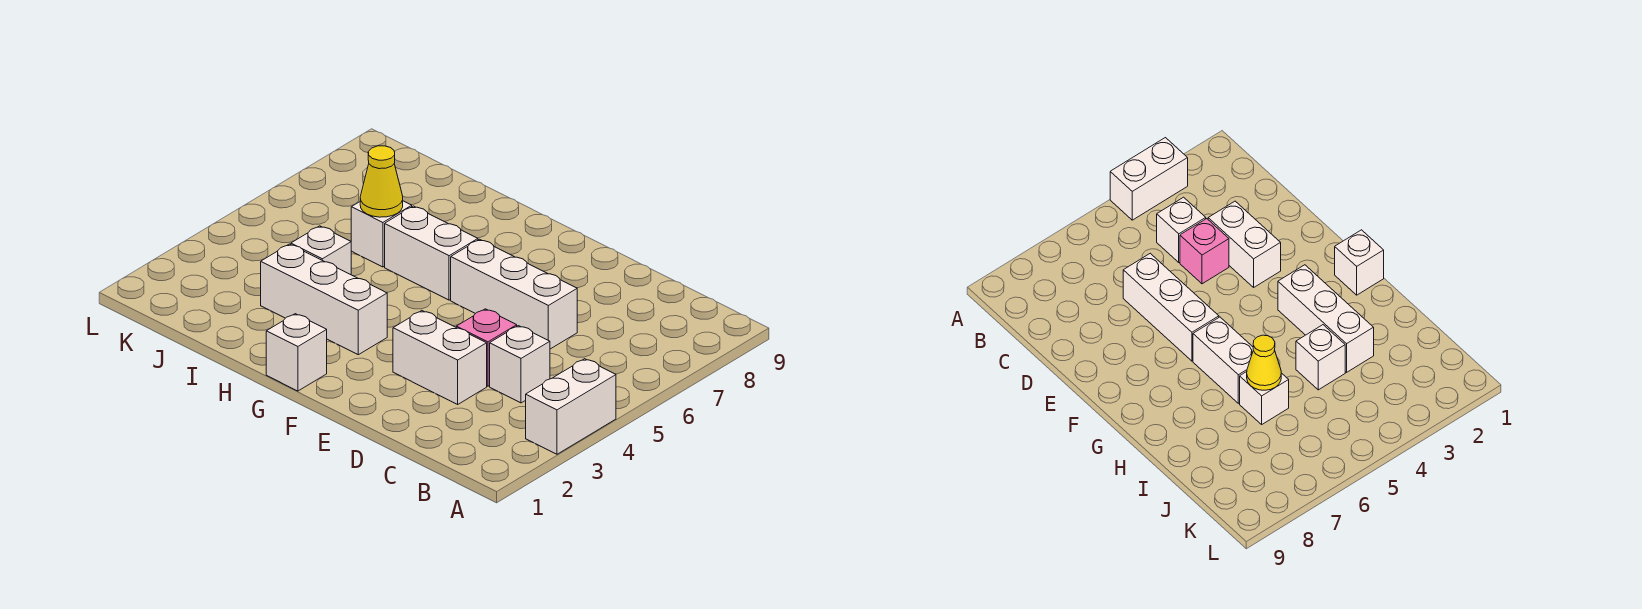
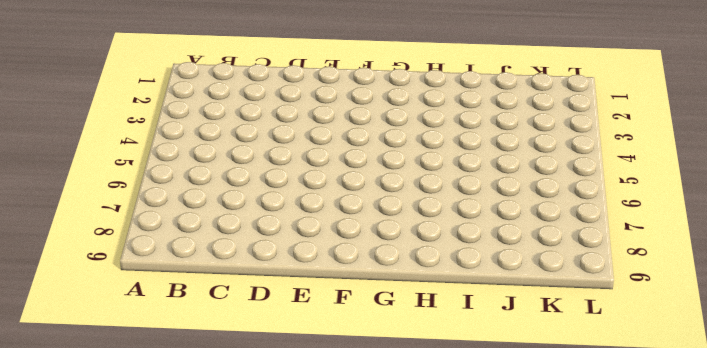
none -> white 1x2 brick [526,359,616,454]
none -> white 1x1 brick [490,326,550,403]

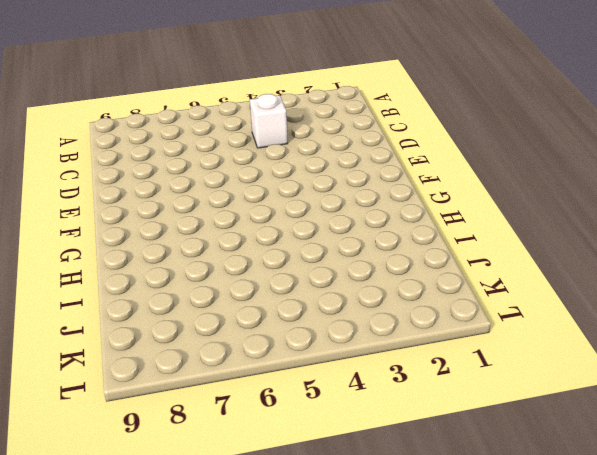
none -> white 1x2 brick [526,359,616,454]
none -> white 1x2 brick [393,311,487,404]

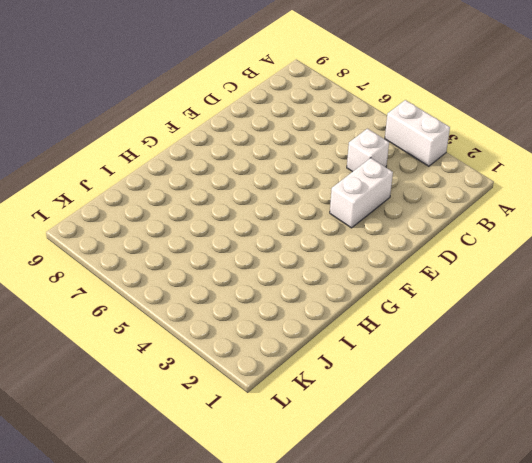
none -> pink 1x1 brick [456,309,517,386]
none -> white 1x3 brick [451,239,577,349]

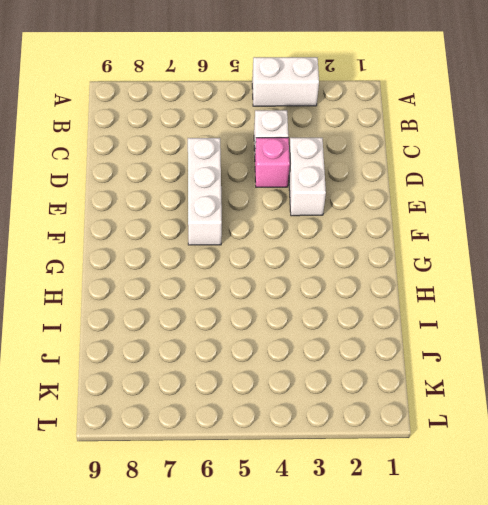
none -> white 1x1 brick [266,314,327,391]
none -> white 1x3 brick [261,244,387,355]

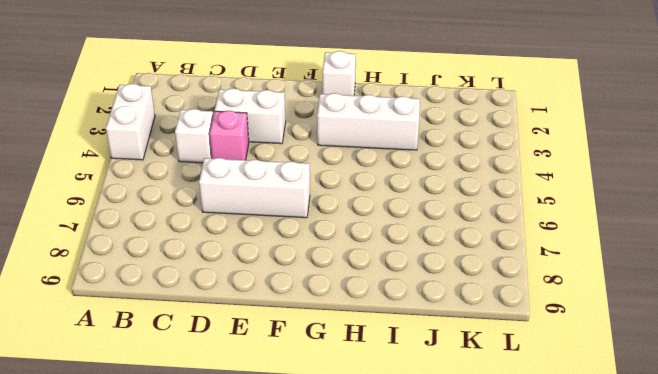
none -> white 1x2 brick [385,206,478,300]
none -> white 1x1 brick [291,226,351,275]

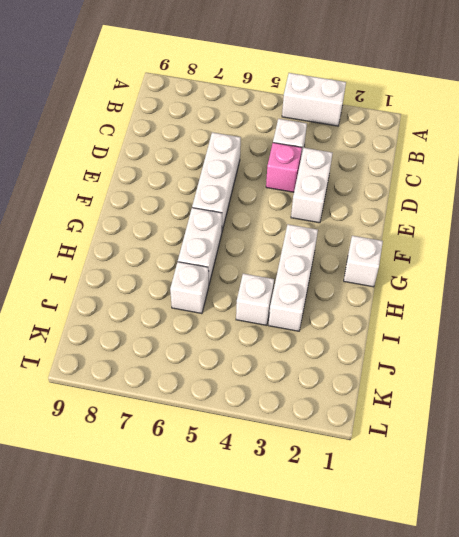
none -> yellow 1x1 cone [360,146,403,217]

